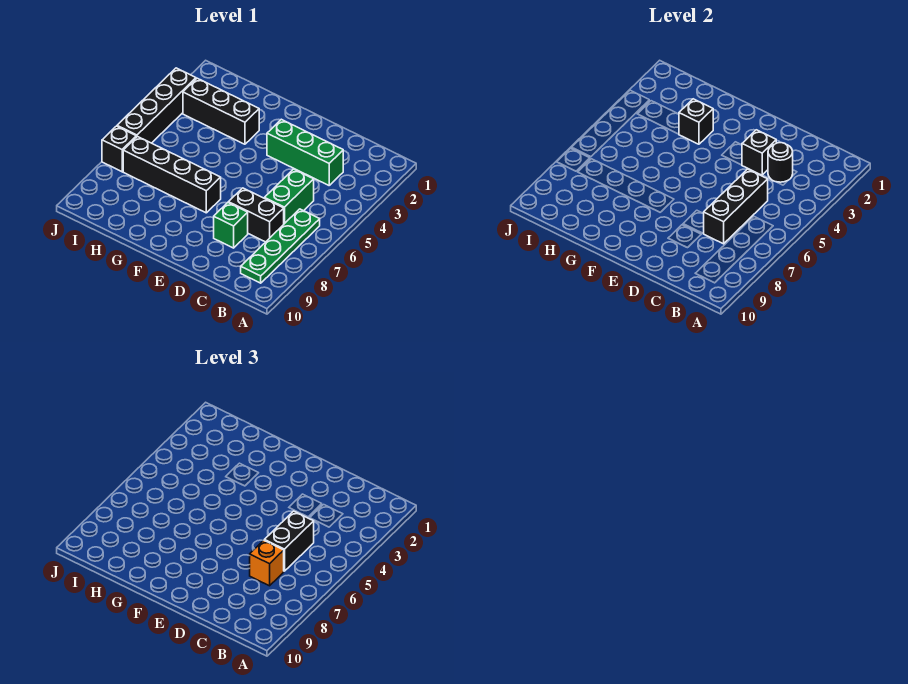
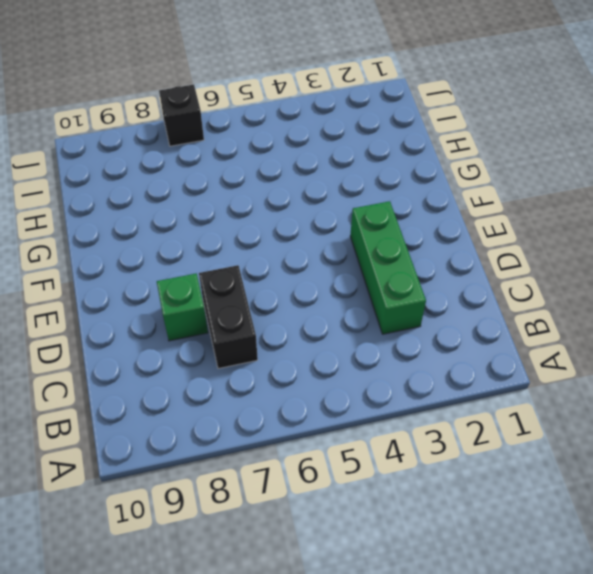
none -> green 1x4 plate [241,209,320,283]
none -> green 1x2 brick [264,169,314,224]
none -> black 1x4 brick [123,137,221,213]

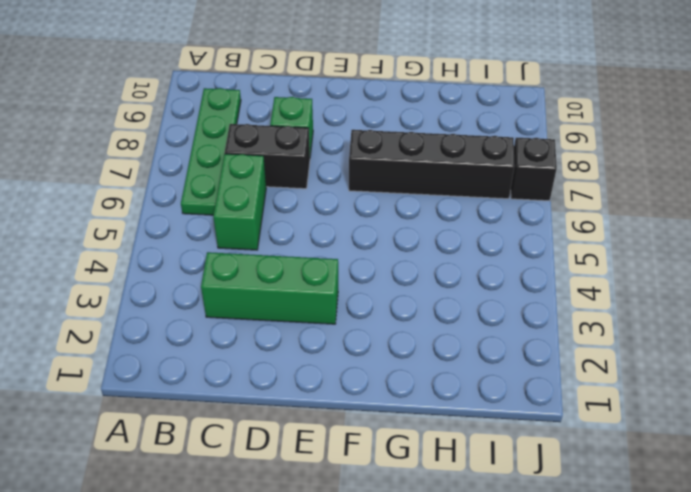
none -> black 1x3 brick [183,78,259,144]
none -> black 1x4 brick [117,68,196,143]
none -> black 1x1 round brick [768,143,793,182]

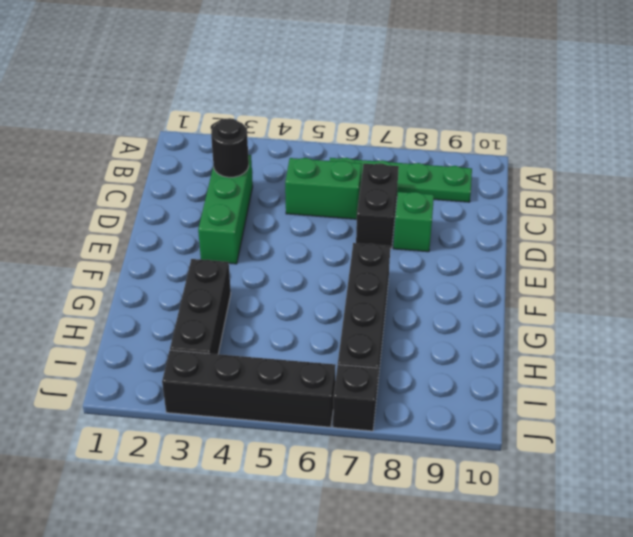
none -> black 1x3 brick [704,169,768,244]
none -> black 1x1 brick [742,130,776,175]
none -> black 1x1 brick [679,99,713,144]

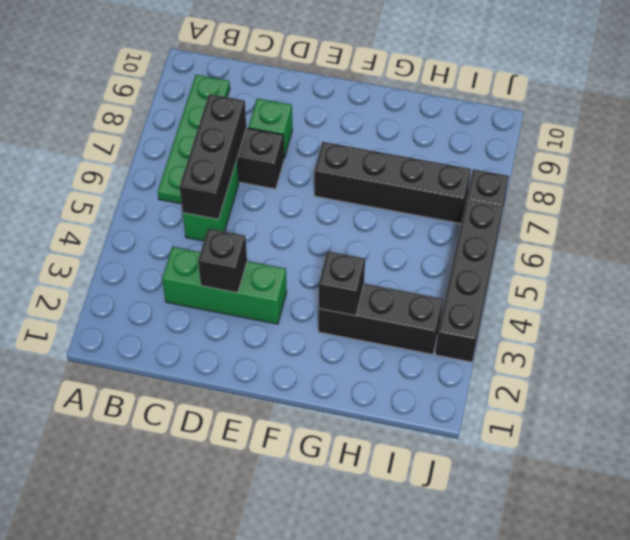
none -> black 1x1 round brick [768,143,793,182]
none -> black 1x2 brick [264,511,314,571]
none -> orange 1x1 brick [250,540,284,586]

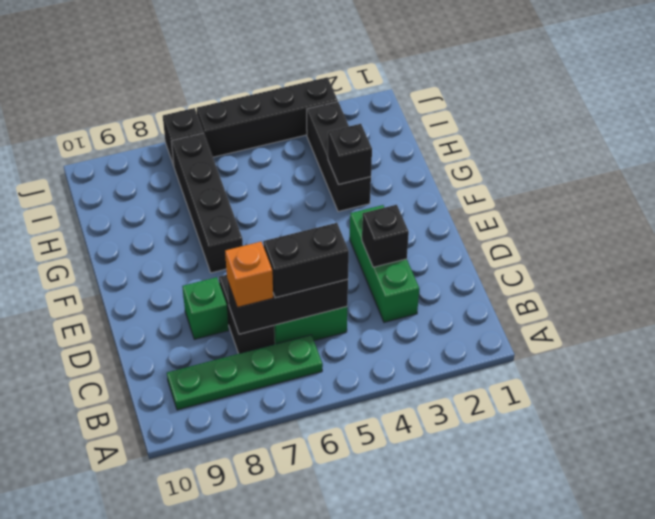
none -> black 1x1 round brick [768,143,793,182]

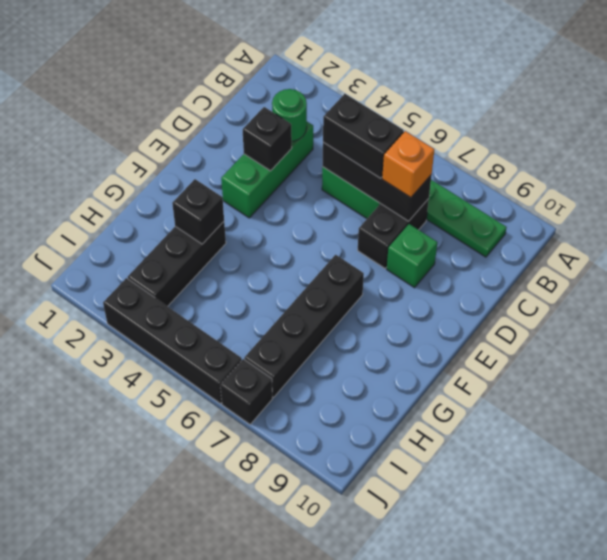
green 1x1 round brick [272,89,307,141] -> black 1x1 round brick [768,143,793,182]

